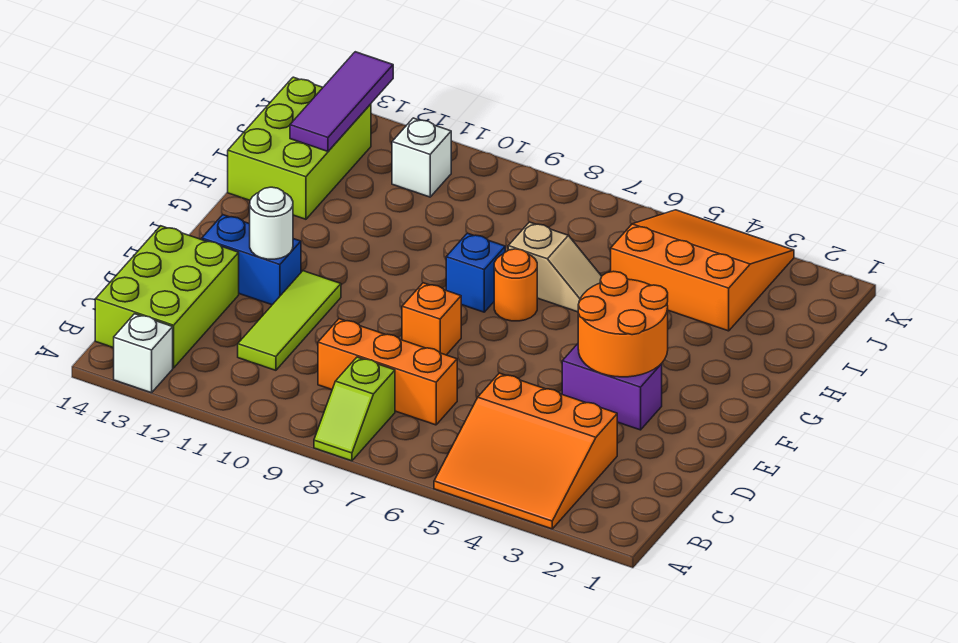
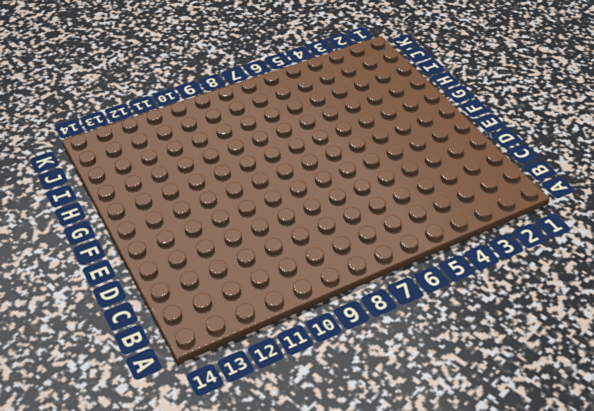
none -> orange 3x3 slope [434,373,617,529]
none -> lime 1x2 slope [314,357,395,461]
none -> white 1x1 brick [114,314,173,393]

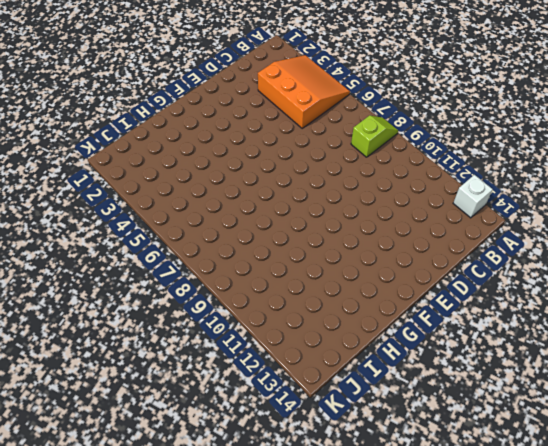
none -> lime 2x3 brick [95,226,239,368]
none -> orange 1x3 brick [318,319,457,425]
none -> lime 1x3 tile [238,271,341,370]

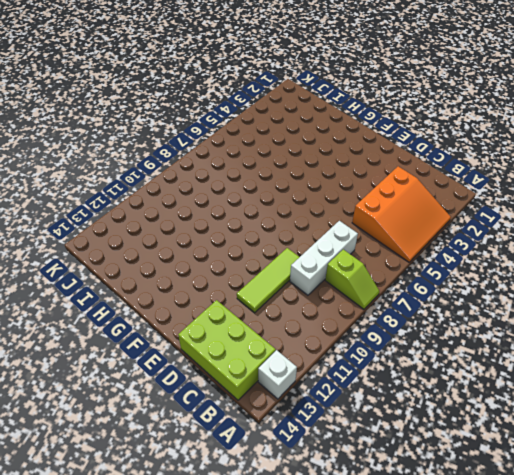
white 1x3 brick [290,221,358,295] -> orange 1x3 brick [318,319,457,425]
lime 1x3 tile [237,248,299,313] -> lime 1x3 tile turned to [238,271,341,370]
none -> purple 1x2 brick [562,344,662,430]
none -> orange 1x1 brick [402,283,461,355]
none -> blue 1x2 brick [202,215,301,305]

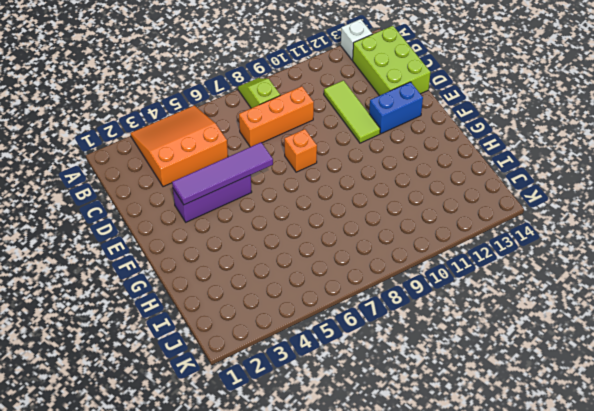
purple 1x3 brick [173,175,252,222] -> purple 1x2 brick [562,344,662,430]
purple 1x4 tile [172,143,273,205] -> orange 2x2 round brick [578,271,668,377]
none -> orange 1x1 round brick [494,249,537,321]
none -> blue 1x1 brick [446,233,505,312]
none -> tan 1x2 slope [508,222,602,312]

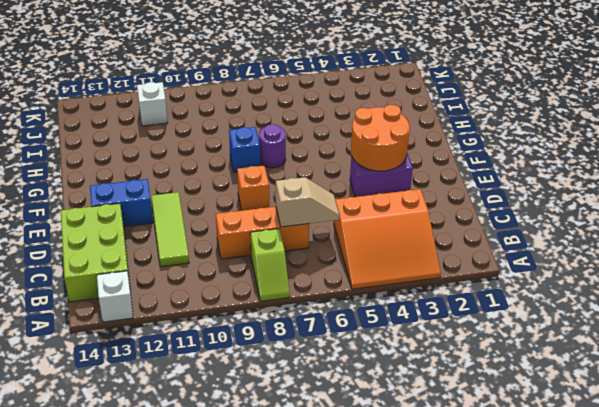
tan 1x2 slope [276,177,340,227] -> tan 1x2 slope moved to [508,222,602,312]
purple 1x1 round brick [259,124,286,168] -> orange 1x1 round brick [494,249,537,321]
none -> lime 2x3 brick [228,77,371,219]
none -> orange 3x3 slope [611,210,794,331]
none -> white 1x1 round brick [250,187,293,259]

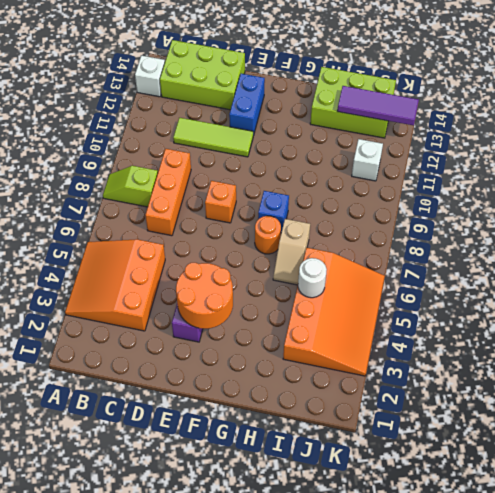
orange 3x4 slope [283,248,385,376] -> orange 3x3 slope [611,210,794,331]
white 1x1 round brick [298,258,327,298] -> white 1x1 round brick moved to [250,187,293,259]

